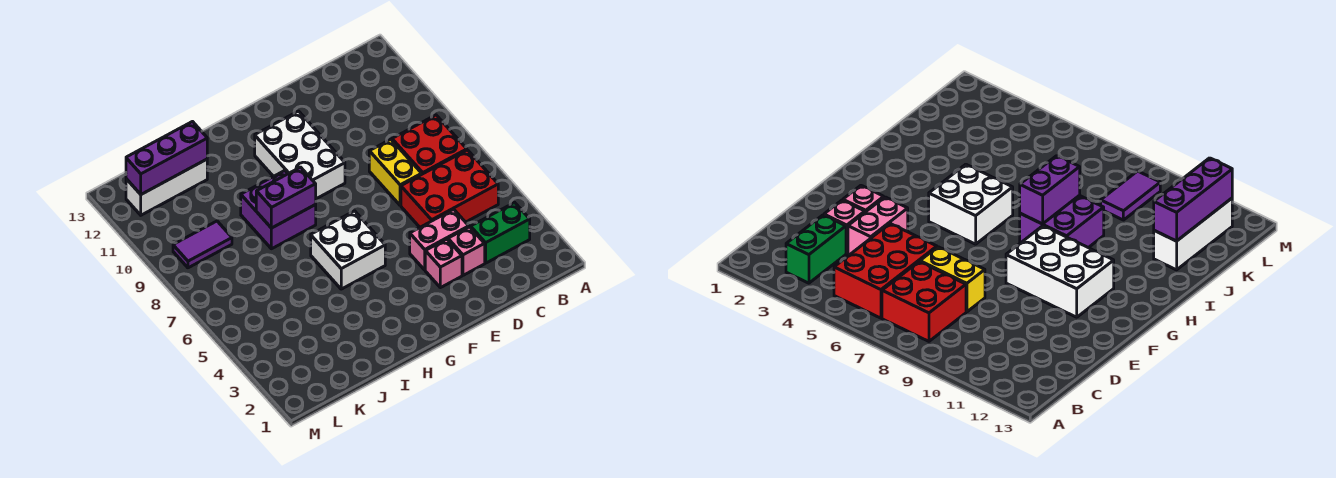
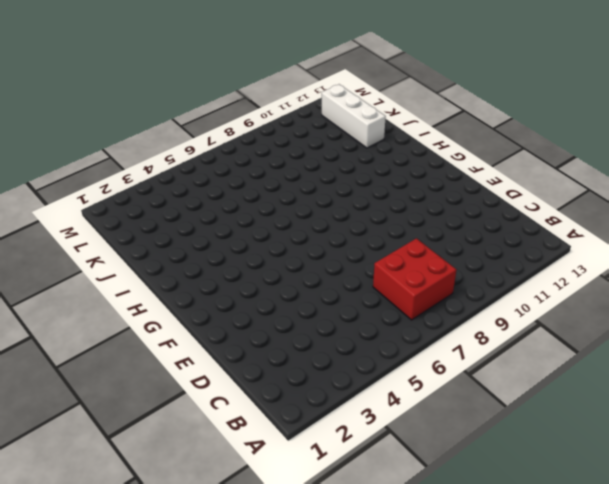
none -> green 1x2 brick [471,202,530,263]
none -> red 2x3 brick [401,150,498,227]
none -> pink 1x1 brick [448,227,485,275]

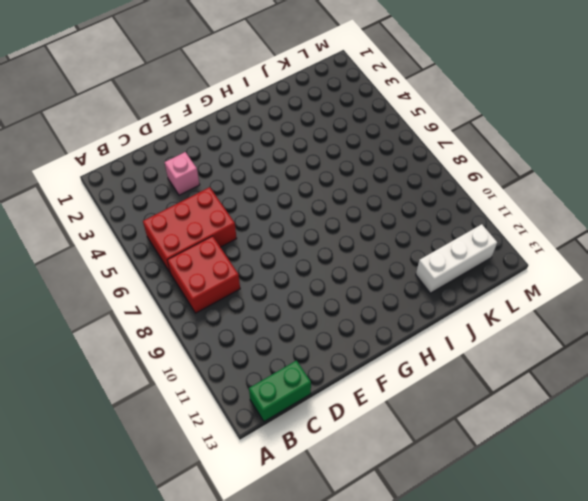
green 1x2 brick [249,361,311,422] -> green 1x2 brick moved to [471,202,530,263]
none -> pink 1x2 brick [410,209,469,270]
none -> yellow 1x2 brick [369,139,422,205]
none -> pink 1x1 brick [425,239,462,288]

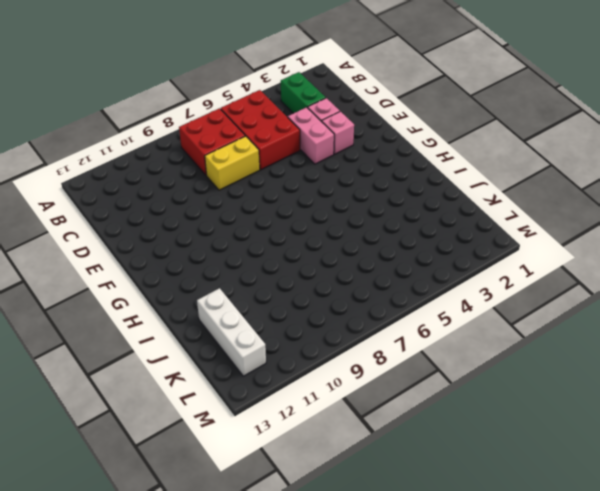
none -> white 2x3 brick [255,111,345,199]
none -> white 2x2 brick [311,211,385,289]
none -> purple 2x2 brick [241,171,316,249]

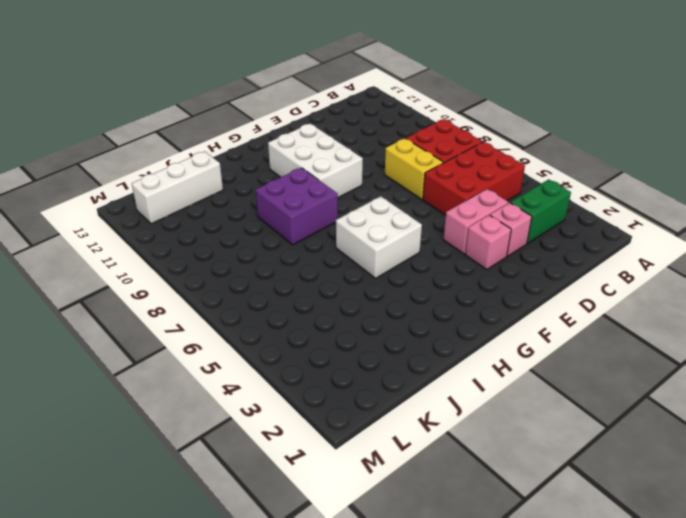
none -> purple 1x2 tile [173,221,232,268]
none -> purple 1x2 brick [256,167,316,228]
none -> purple 1x3 brick [126,122,207,194]

